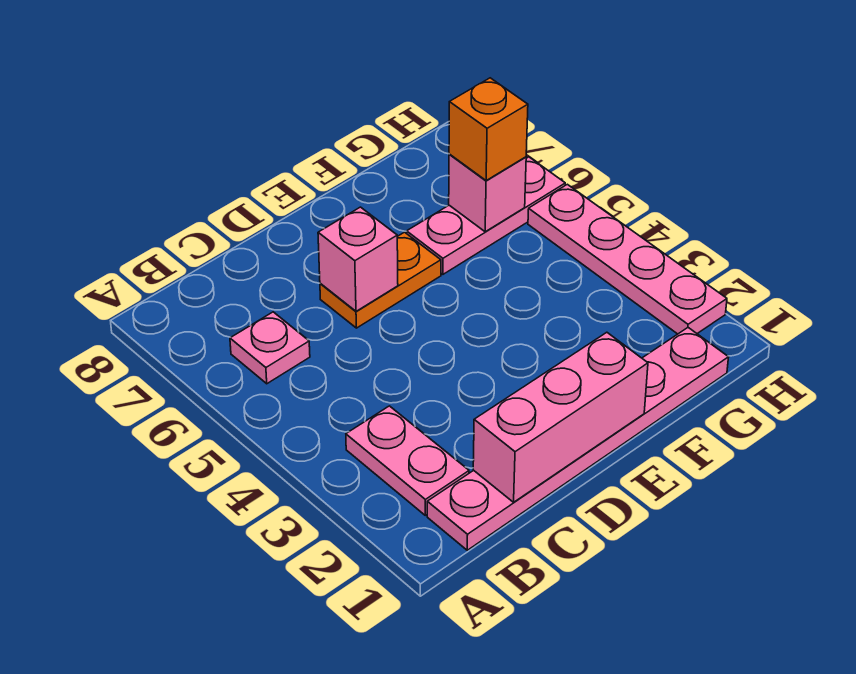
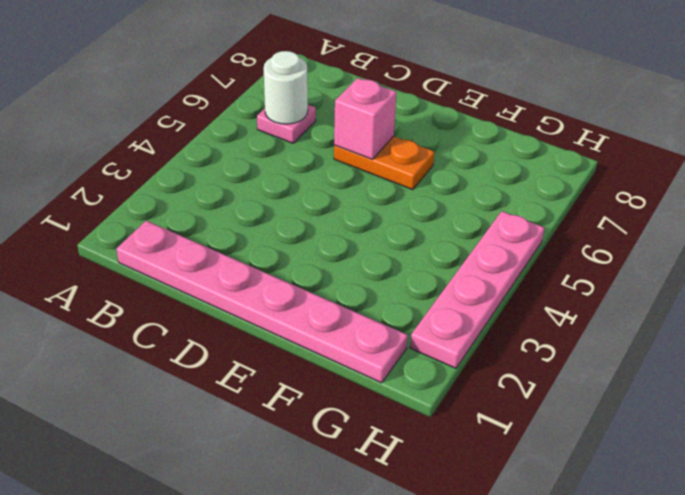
white 1x1 round brick [264,51,308,124] -> none
none -> pink 1x2 plate [346,406,469,515]
none -> pink 1x3 plate [407,157,565,274]

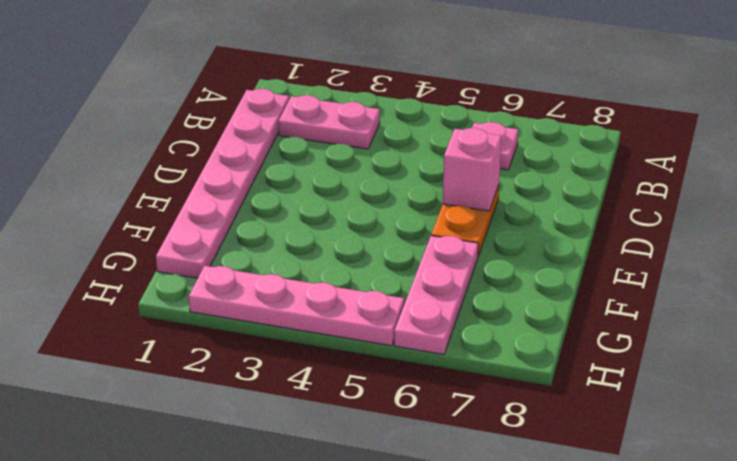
none -> pink 1x3 brick [473,332,648,502]
none -> pink 1x1 brick [449,154,526,232]

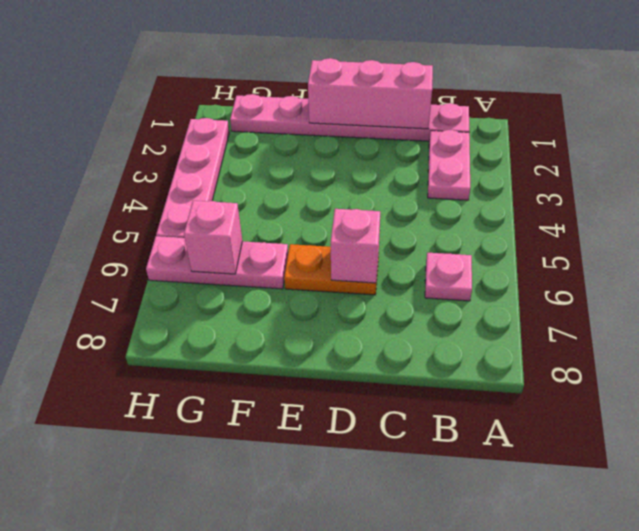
none -> orange 1x1 brick [449,78,528,181]

